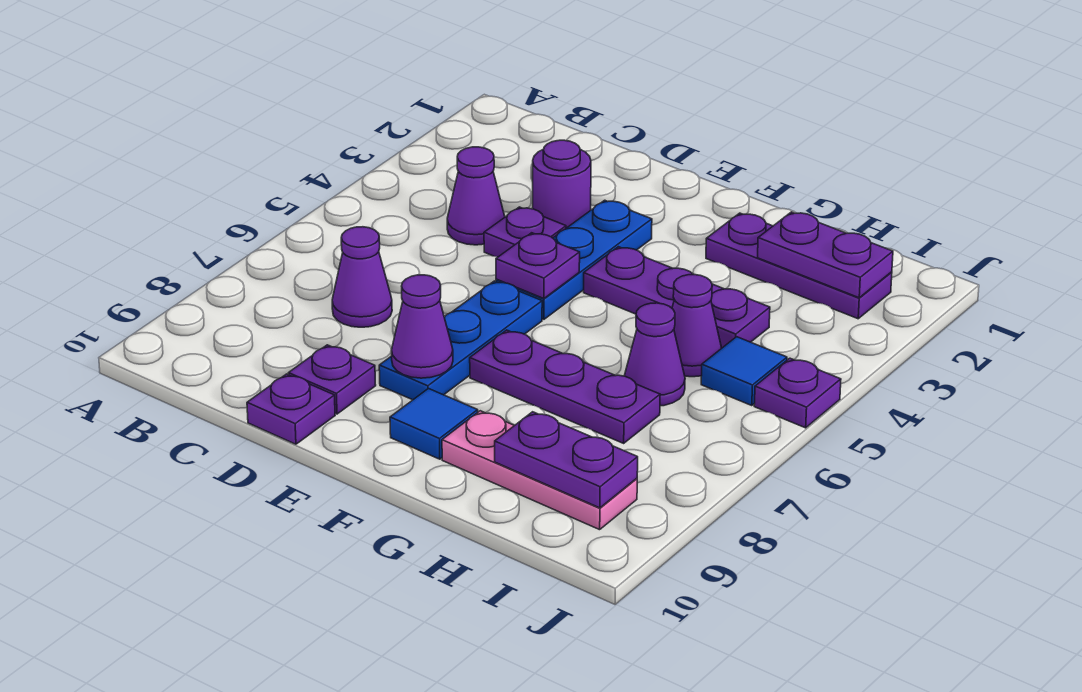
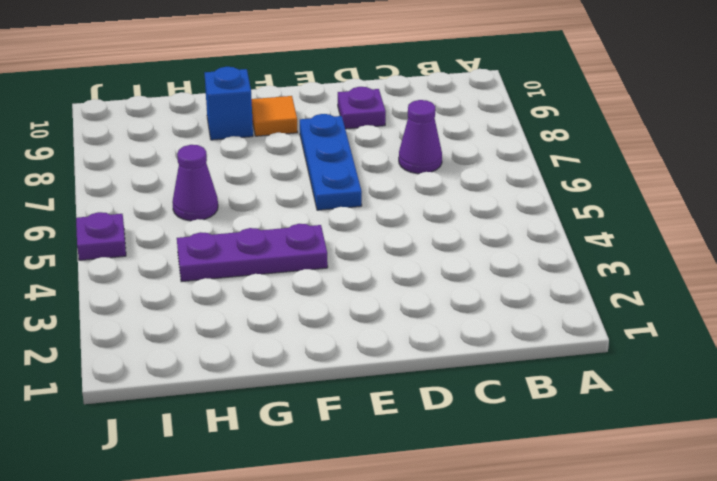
orange 1x1 tile [252,96,298,136] -> blue 1x1 tile [390,389,478,459]
blue 1x1 brick [205,67,253,140] -> pink 1x3 plate [442,411,637,530]
none -> purple 1x1 cone [447,147,505,245]
none -> purple 1x1 round brick [533,140,591,228]
none -> purple 1x1 plate [484,207,566,257]

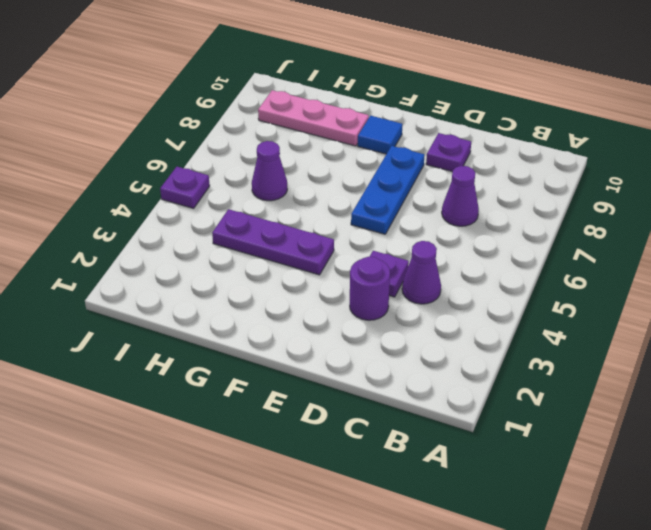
none -> purple 1x1 plate [247,374,335,444]
none -> blue 1x3 plate [496,200,652,319]
none -> purple 1x3 plate [470,330,660,443]

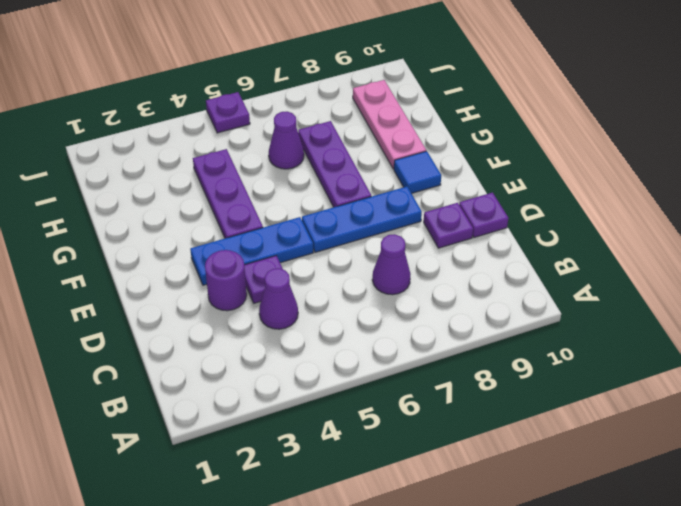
none -> purple 1x3 plate [706,213,892,319]
none -> purple 1x1 cone [672,275,722,377]
none -> blue 1x1 tile [701,337,787,406]

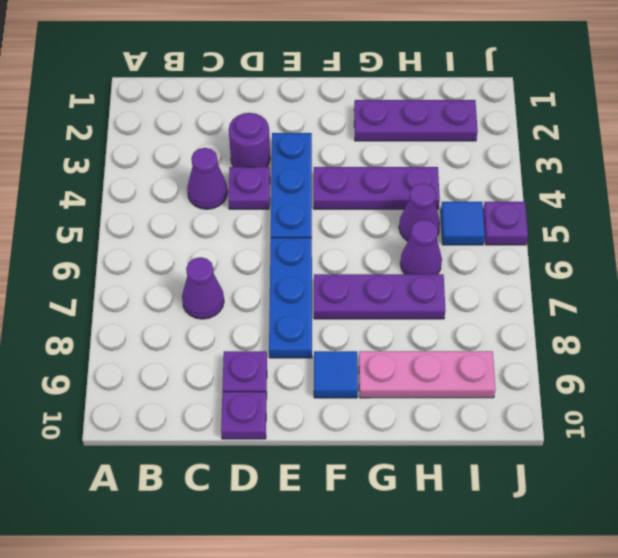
none -> purple 1x1 plate [496,233,580,299]
none -> purple 1x1 cone [392,275,453,378]
none -> purple 1x2 plate [758,212,893,298]

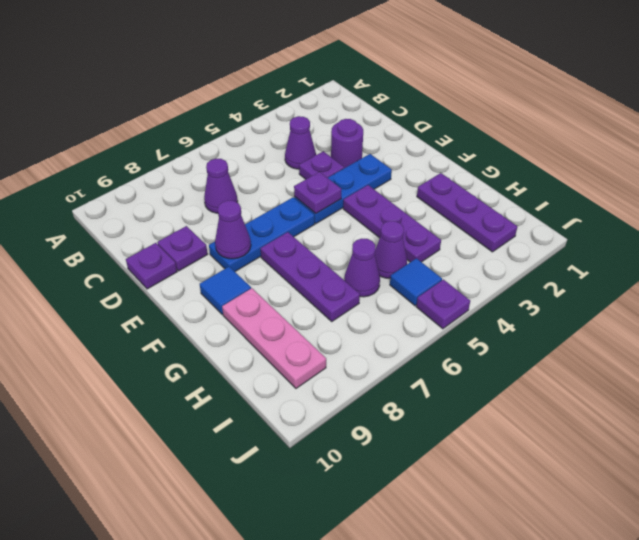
none -> purple 1x2 plate [758,212,893,298]
none -> purple 1x2 plate [495,412,638,508]

